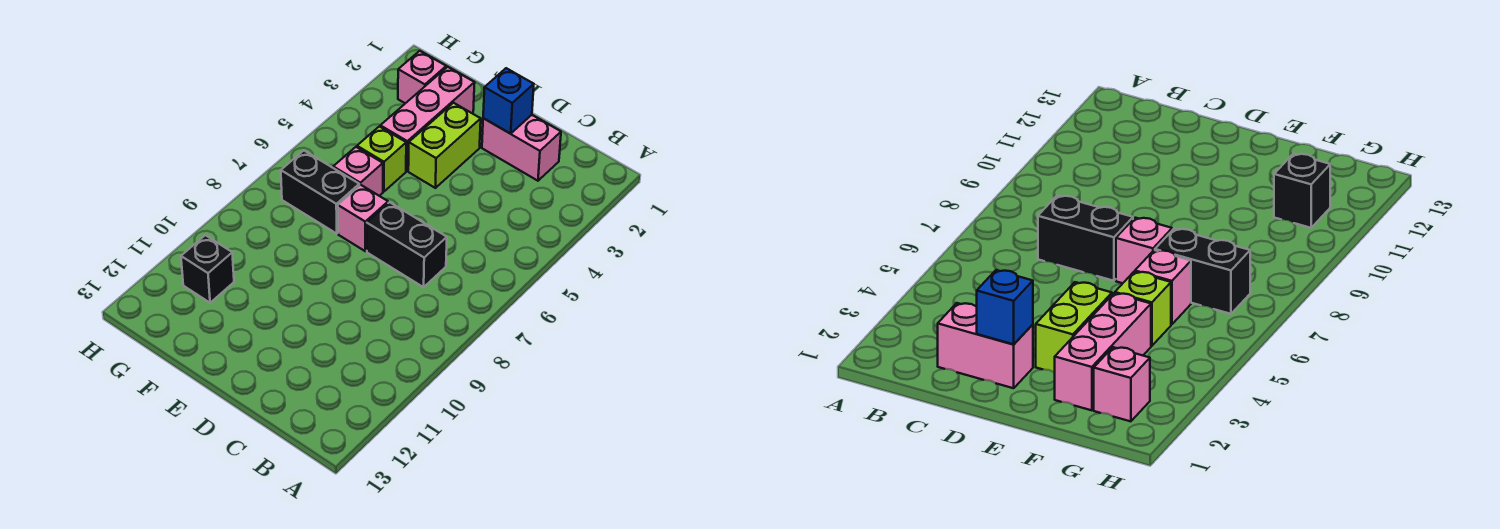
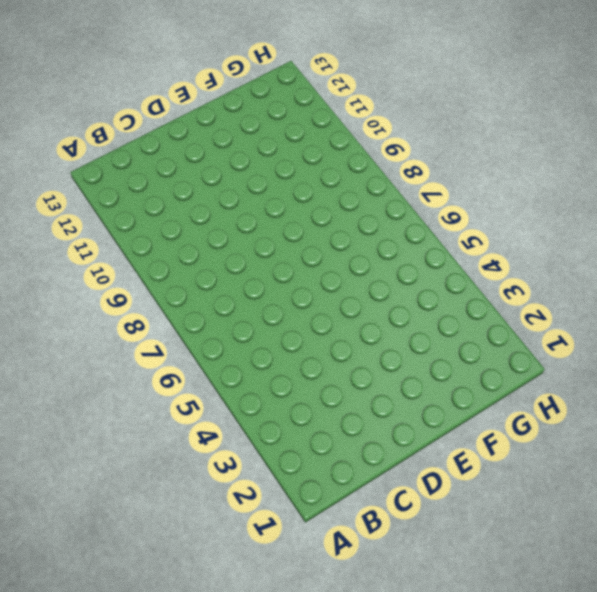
none -> pink 1x2 brick [482,115,561,181]
none -> black 1x2 brick [367,202,447,287]

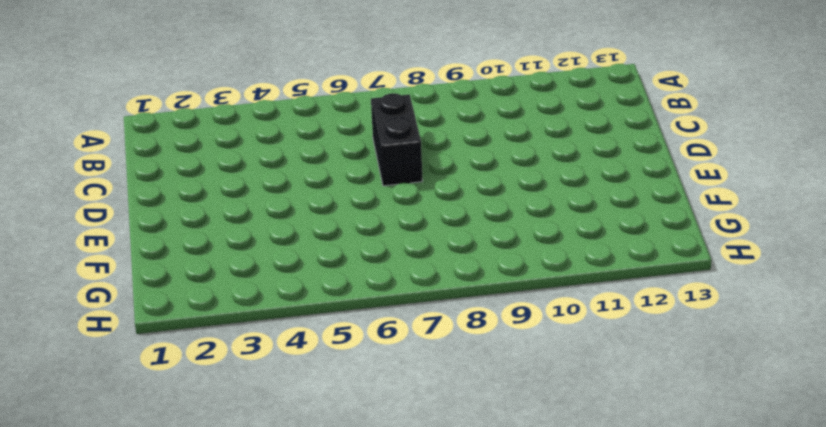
none -> pink 1x2 brick [482,115,561,181]
none -> lime 1x2 brick [408,103,481,188]

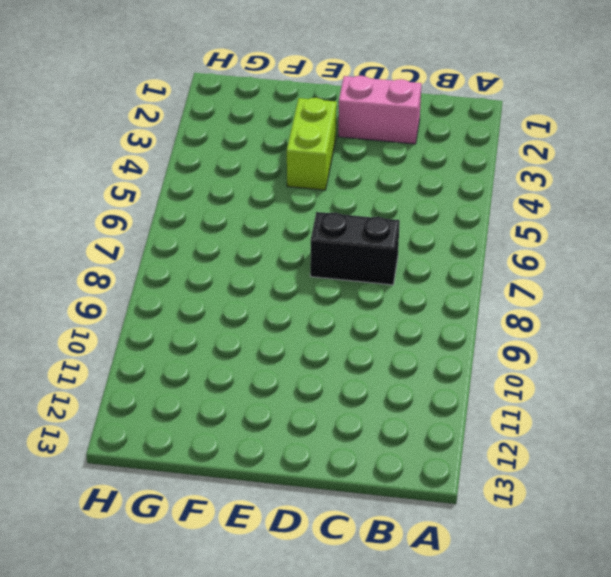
none -> pink 1x1 brick [338,185,388,251]
none -> pink 1x3 brick [380,67,475,171]

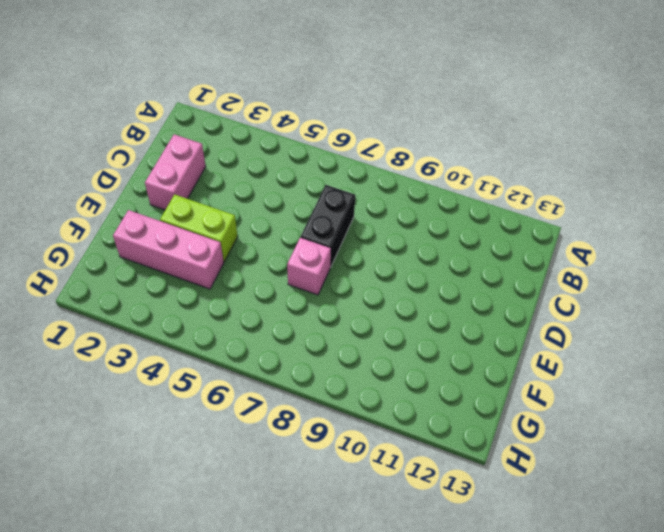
none -> lime 1x1 brick [357,126,406,192]
none -> pink 1x1 brick [333,147,383,196]

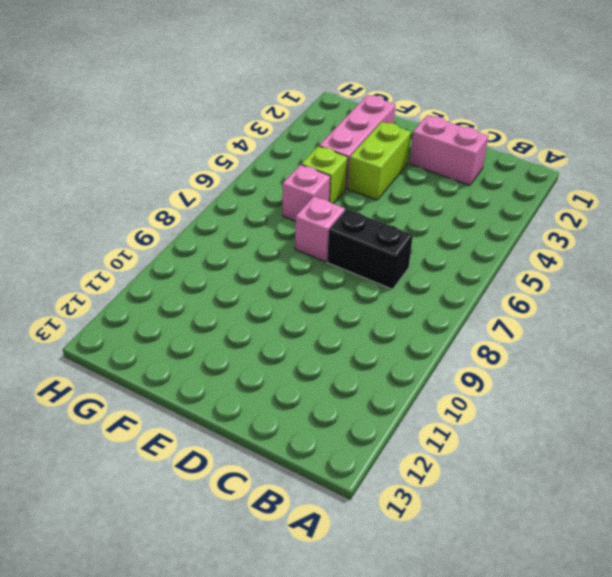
none -> black 1x2 brick [281,151,359,234]
none -> pink 1x1 brick [398,51,446,103]

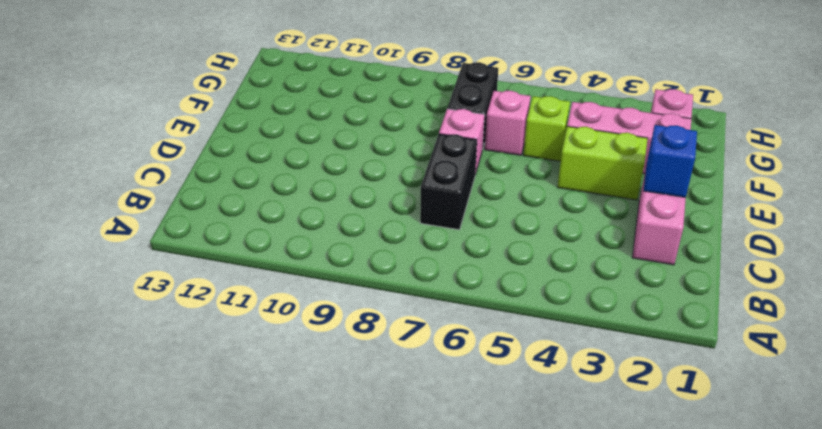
none -> black 1x1 brick [181,235,234,303]

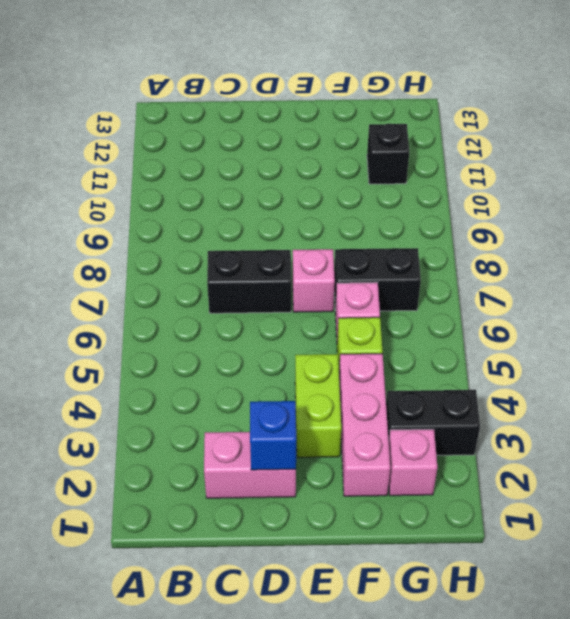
black 1x2 brick [386,390,480,455] -> none

